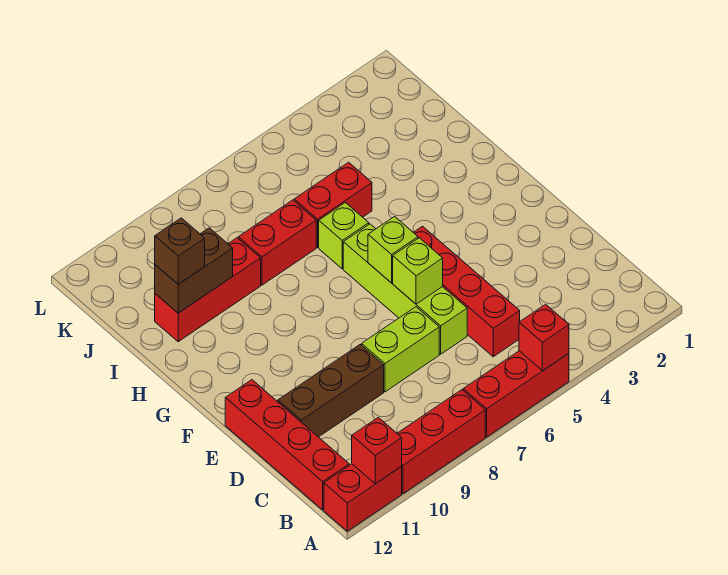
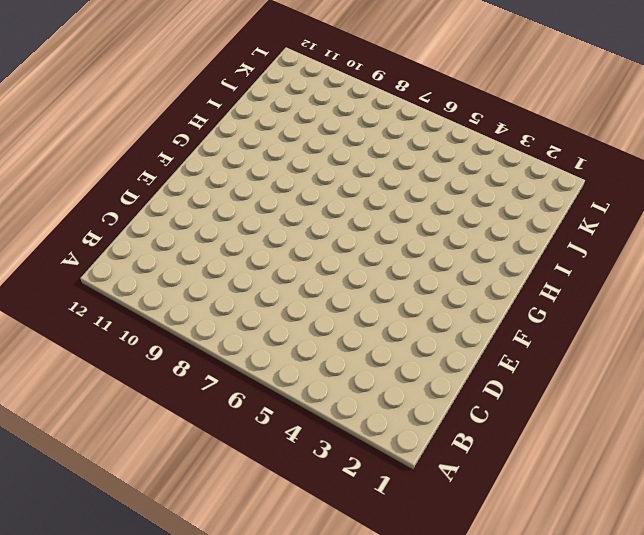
none -> red 1x3 brick [463,351,569,437]
none -> red 1x3 brick [397,390,485,494]
none -> red 1x2 brick [324,464,402,531]

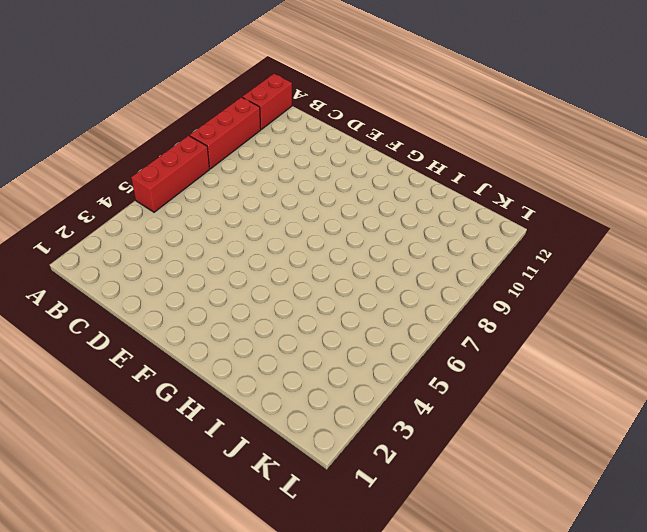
none -> red 1x4 brick [225,380,349,510]
none -> red 1x4 brick [413,226,520,357]
none -> lime 1x4 brick [343,224,467,354]

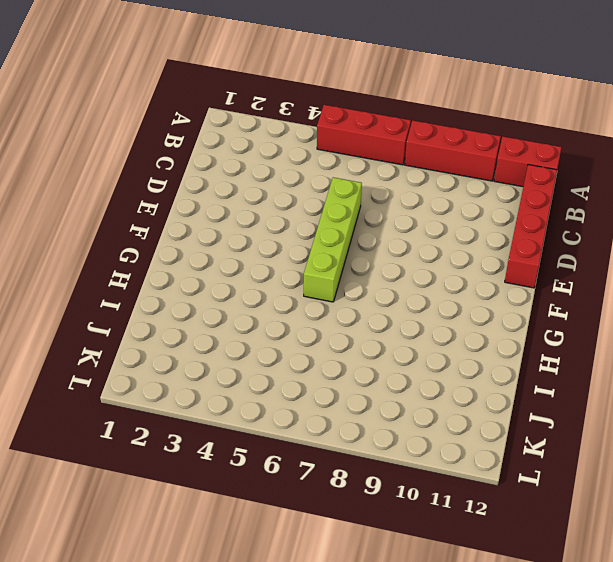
none -> red 1x4 brick [413,226,520,357]
none -> lime 1x2 brick [362,307,439,392]
none -> brown 1x3 brick [278,345,384,437]

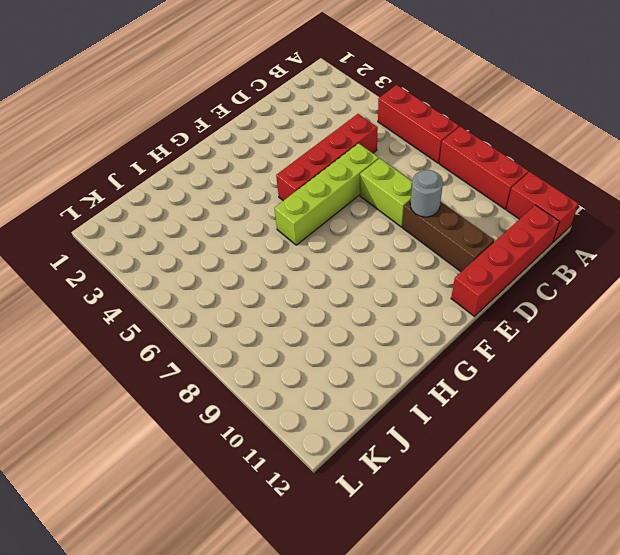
grey 1x1 round brick [410,170,443,217] -> none
none -> lime 1x1 brick [319,203,369,269]
none -> red 1x2 brick [294,162,372,247]
none -> red 1x2 brick [238,200,316,285]

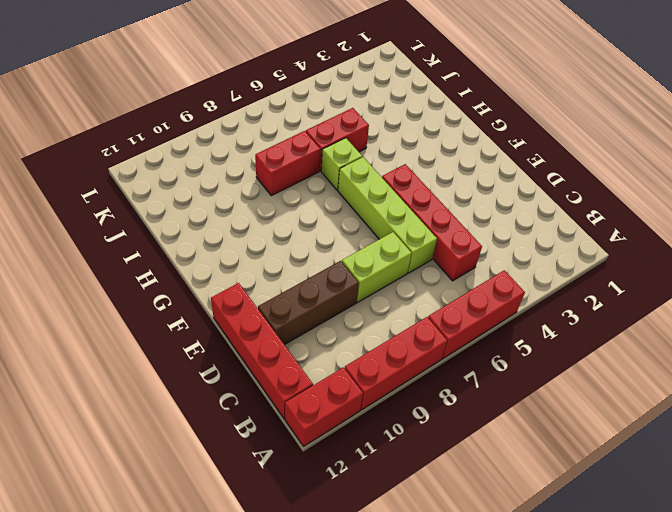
none -> red 1x3 brick [155,238,261,342]
none -> red 1x1 brick [519,304,569,371]
none -> red 1x1 brick [352,417,402,484]

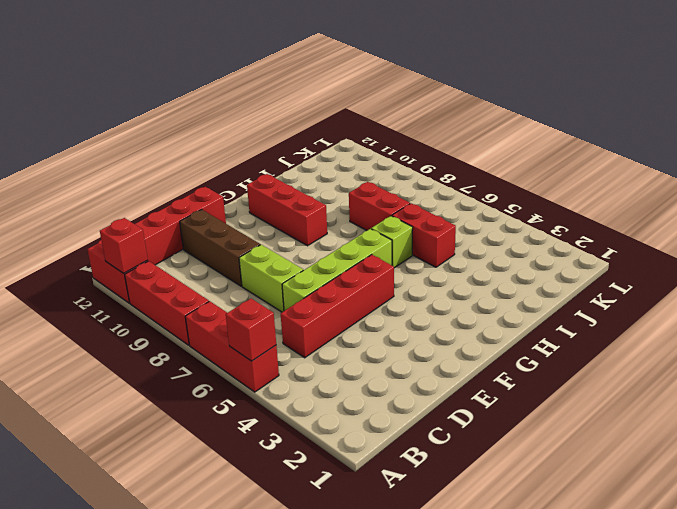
red 1x3 brick [247,174,327,246] -> red 1x3 brick moved to [155,238,261,342]
none -> lime 1x1 brick [393,238,443,304]
none -> lime 1x1 brick [368,217,418,283]
none -> brown 1x2 brick [155,228,233,313]

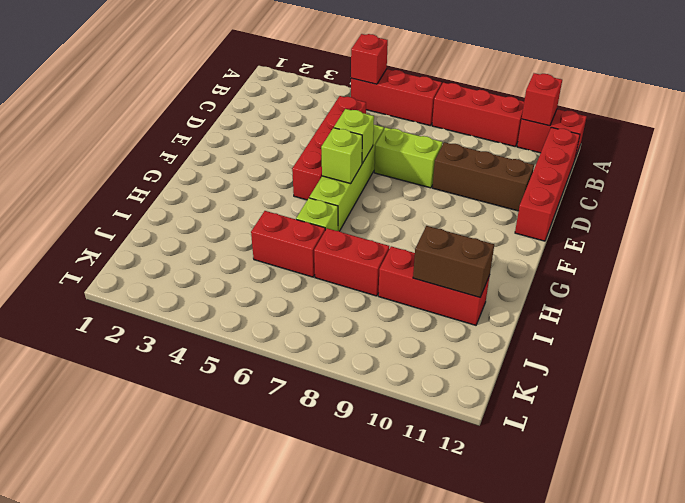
none -> brown 1x1 brick [155,218,205,284]

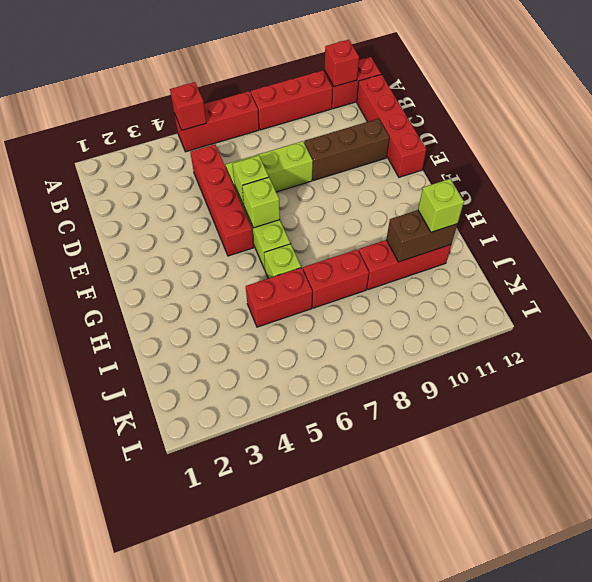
lime 1x1 brick [418,179,464,232] -> brown 1x1 brick [155,218,205,284]

